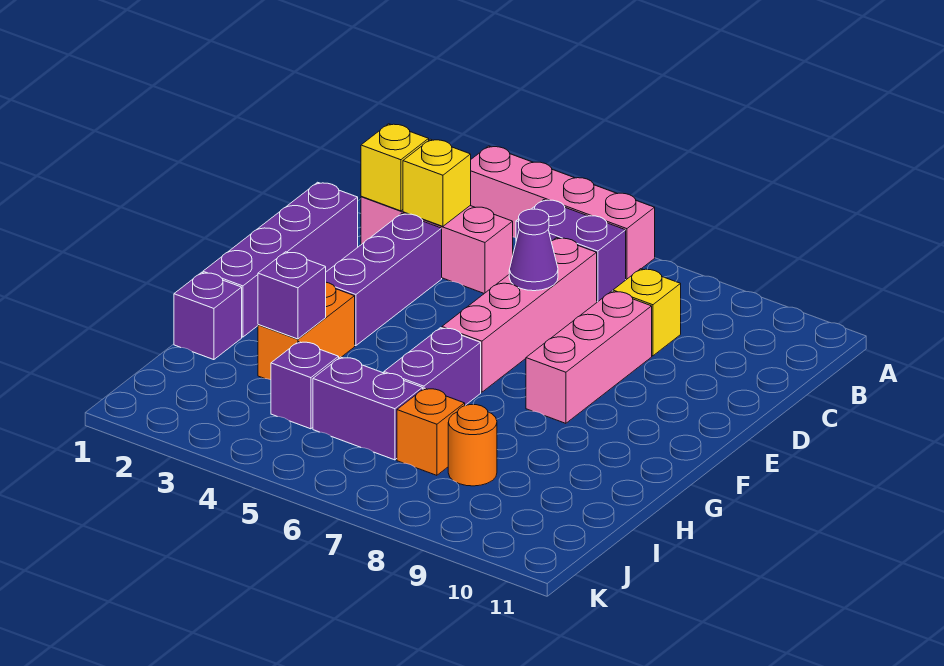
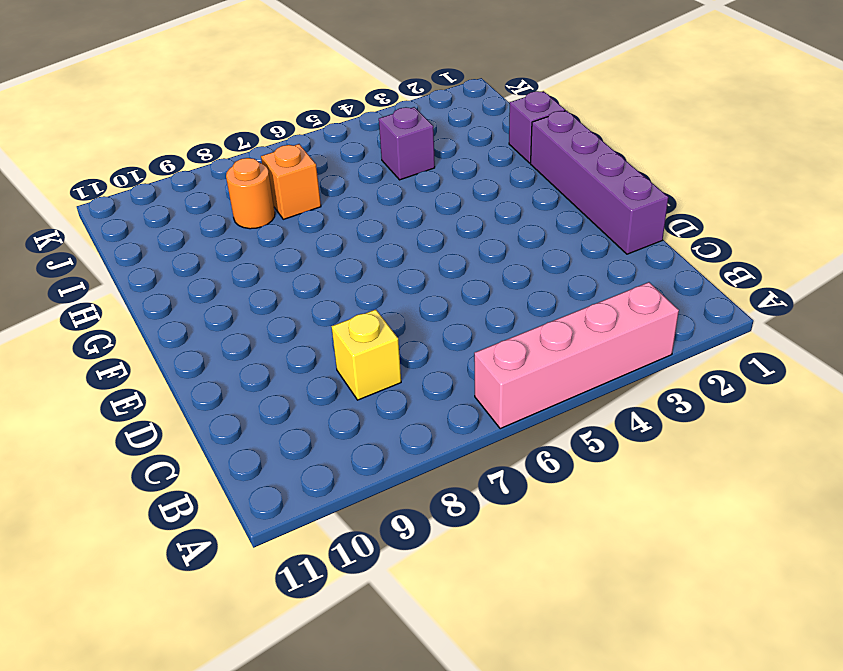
none -> purple 1x2 brick [516,200,626,302]
none -> pink 1x3 brick [361,197,513,293]
none -> pink 1x4 brick [442,238,597,392]

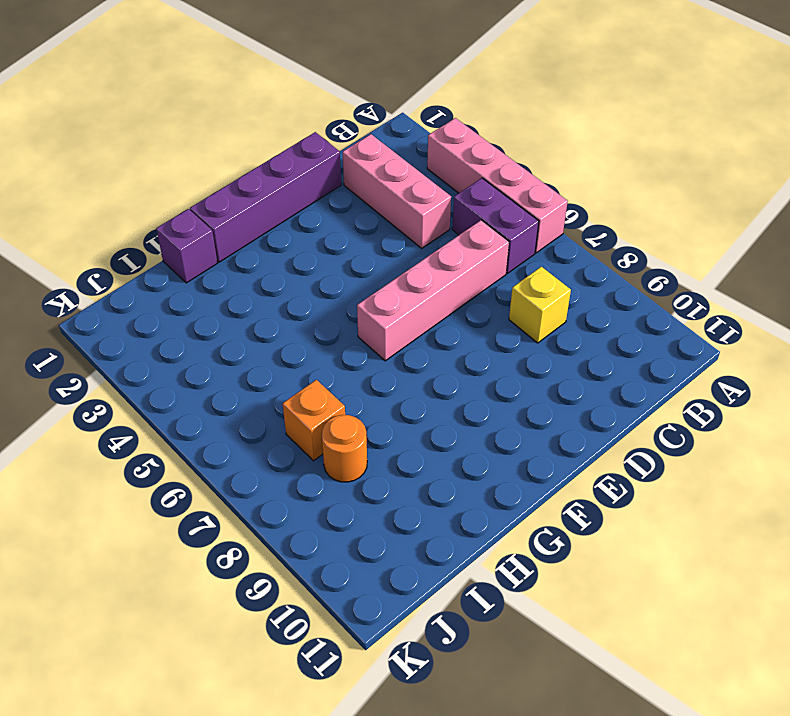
none -> purple 1x3 brick [326,213,442,346]
none -> pink 1x3 brick [526,291,652,423]
none -> orange 1x2 brick [258,282,355,380]

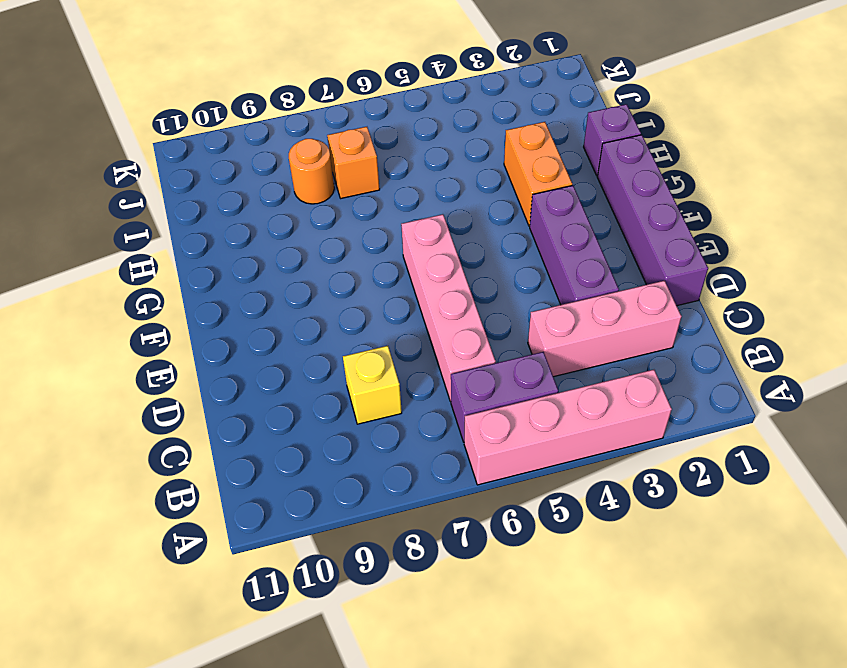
none -> pink 1x3 brick [526,291,652,423]
none -> purple 1x2 brick [384,328,481,405]
none -> purple 1x1 brick [271,342,339,429]

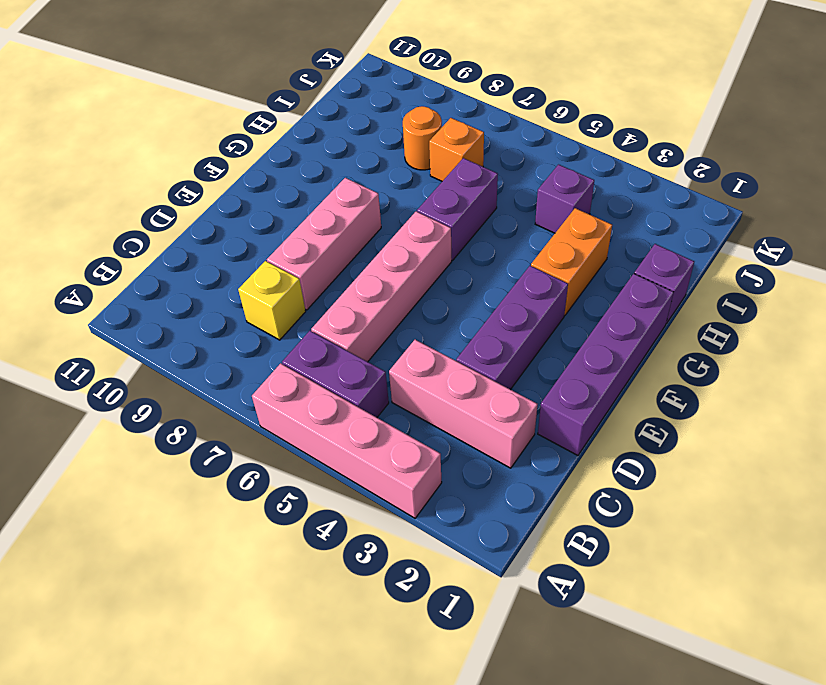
none -> purple 1x2 brick [313,357,423,460]
none -> yellow 1x1 brick [361,124,429,211]
none -> yellow 1x1 brick [403,139,471,226]

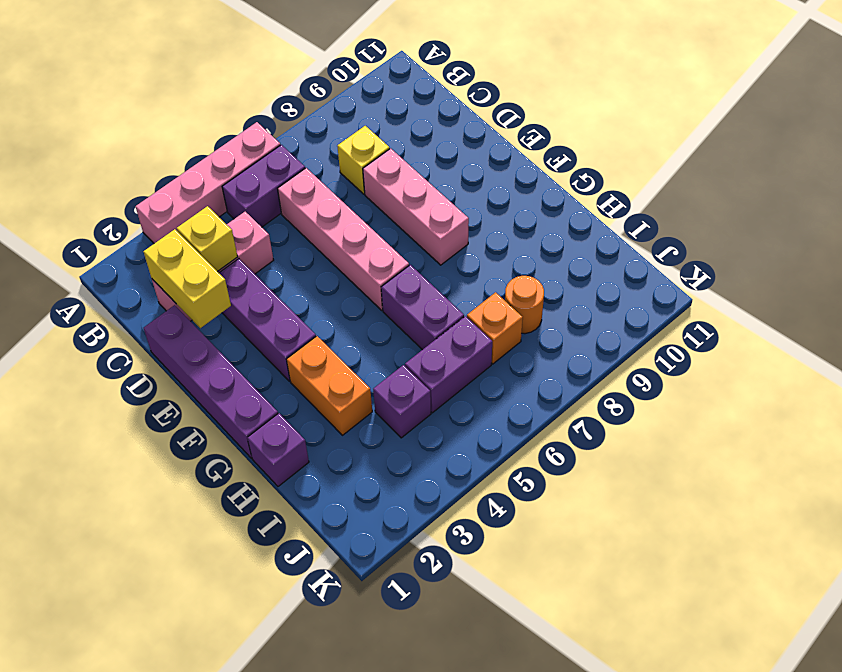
yellow 1x2 brick [143,229,231,328] -> yellow 1x1 brick [361,124,429,211]
none -> purple 1x1 cone [509,209,558,291]
none -> purple 1x1 brick [258,252,326,339]

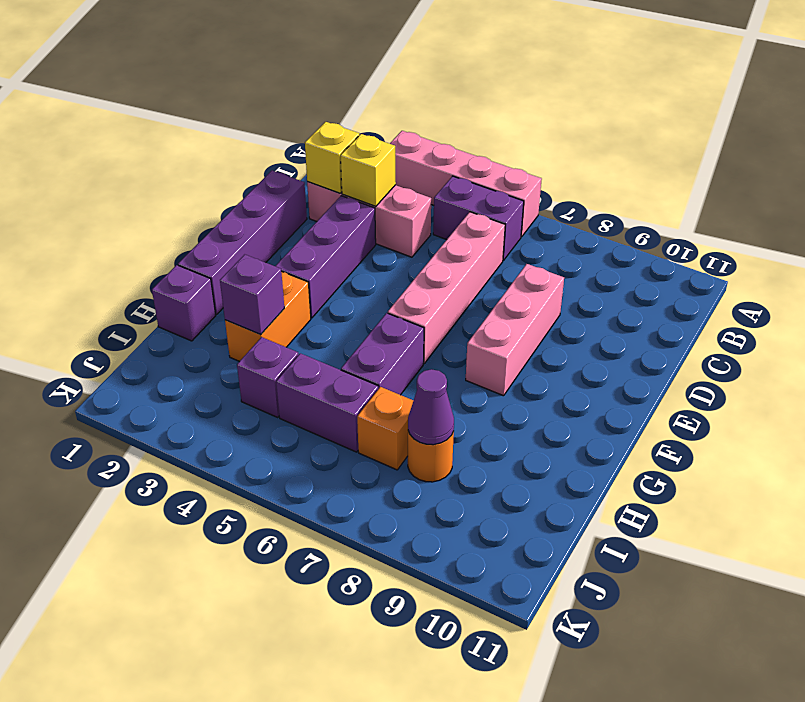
purple 1x1 cone [408,369,454,445] -> purple 1x1 cone moved to [509,209,558,291]
none -> yellow 1x1 brick [613,269,681,356]

